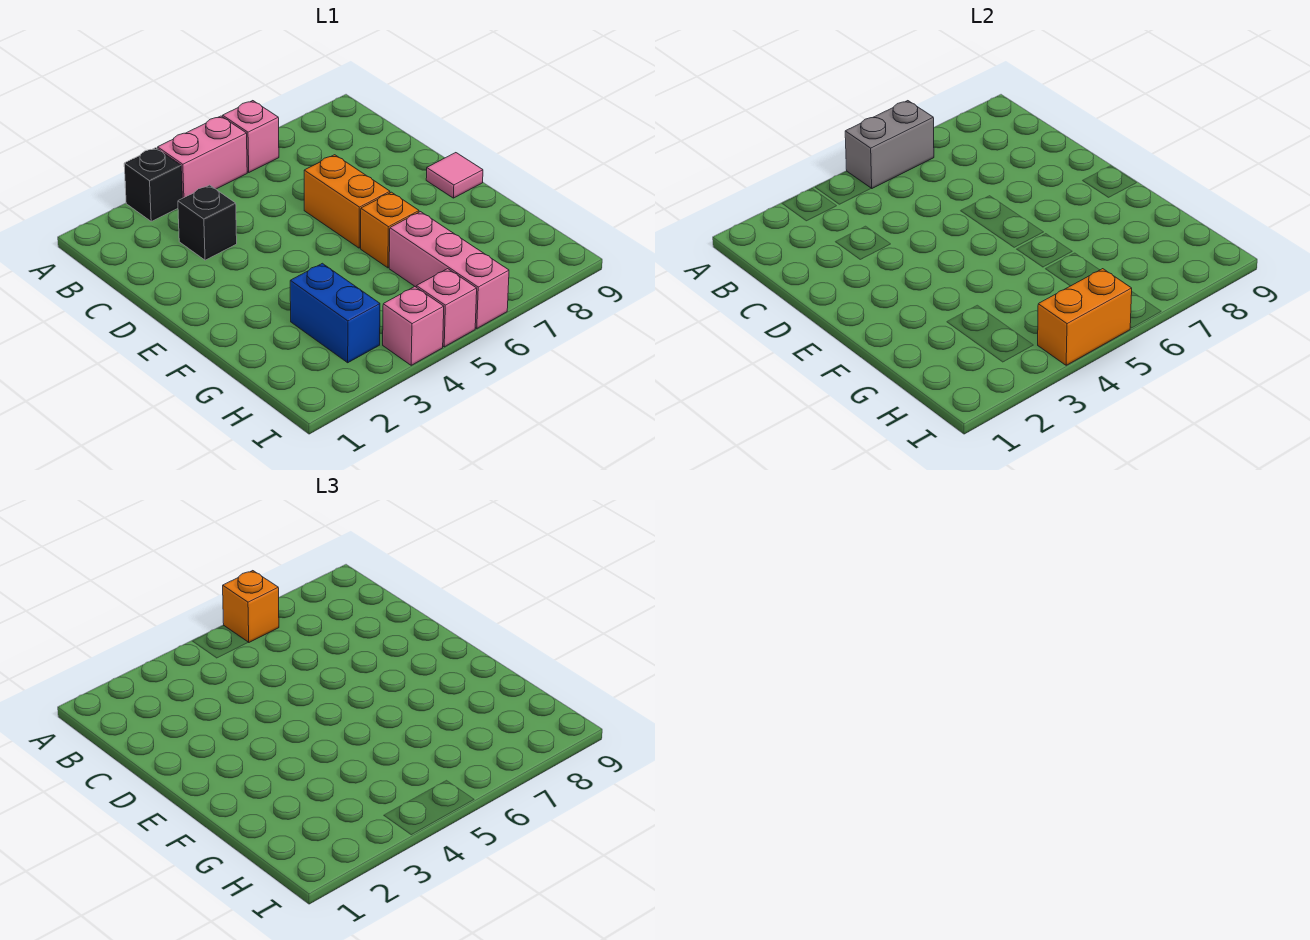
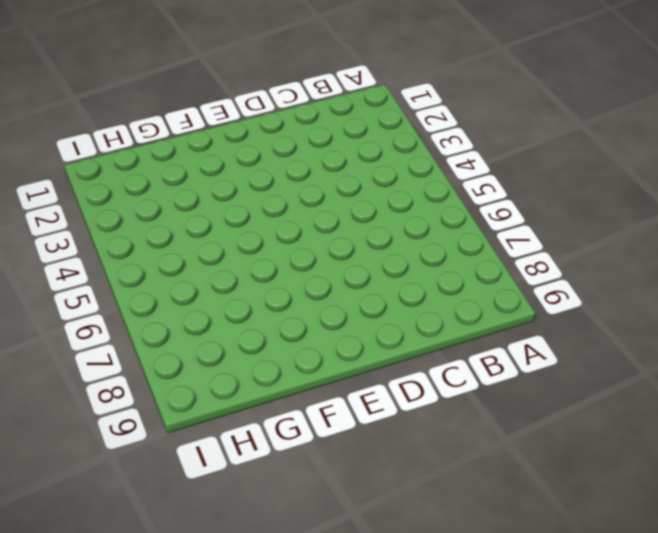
none -> black 1x1 brick [124,148,182,221]
none -> pink 1x2 brick [158,116,247,198]
none -> pink 1x1 brick [223,101,279,172]

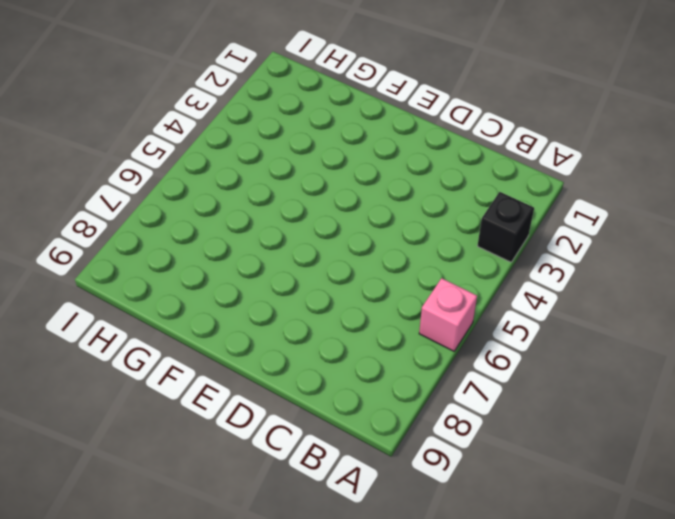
none -> pink 1x2 brick [158,116,247,198]
none -> black 1x1 brick [178,185,237,260]
none -> orange 1x2 brick [304,155,390,248]

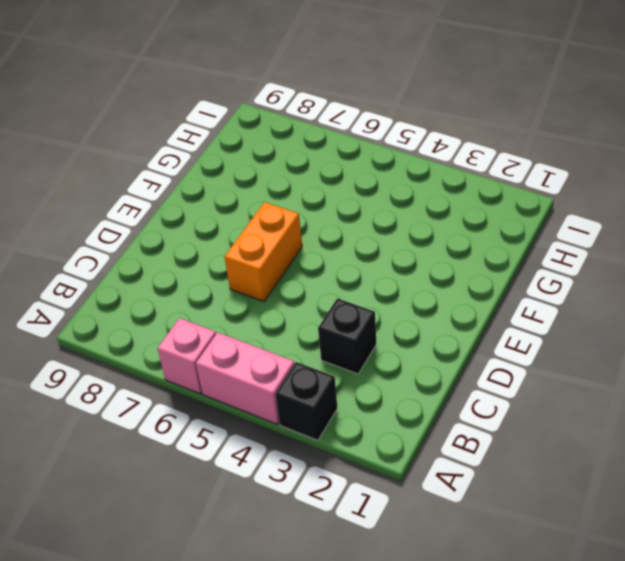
none -> pink 1x1 tile [426,153,483,198]
none -> orange 1x1 brick [361,192,419,268]
none -> blue 1x2 brick [290,263,380,363]

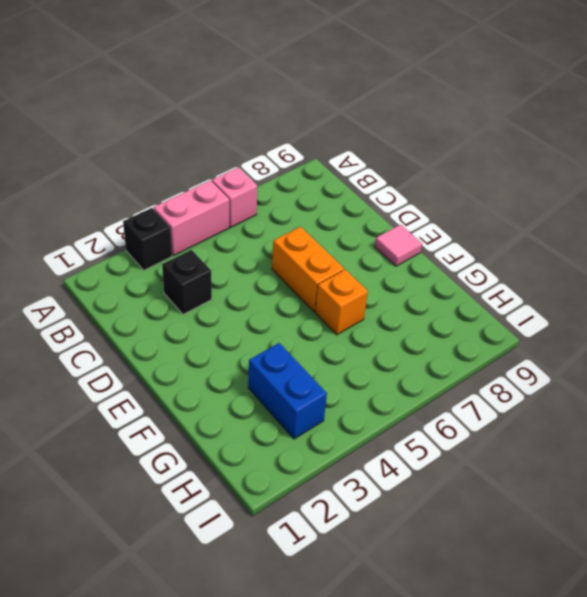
none -> pink 1x3 brick [389,212,509,329]
none -> pink 1x1 brick [383,286,444,365]
none -> pink 1x1 brick [416,269,477,347]

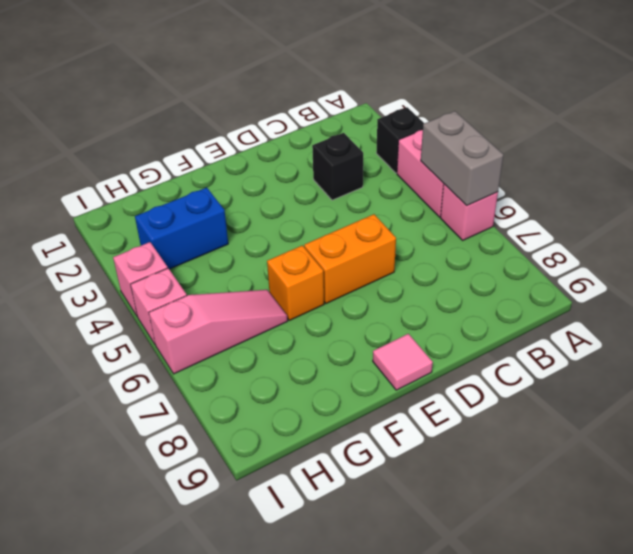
pink 1x3 slope [149,290,288,374] -> pink 1x3 brick [389,212,509,329]
none -> orange 1x2 brick [1038,269,1132,365]
none -> orange 1x1 brick [223,571,279,642]

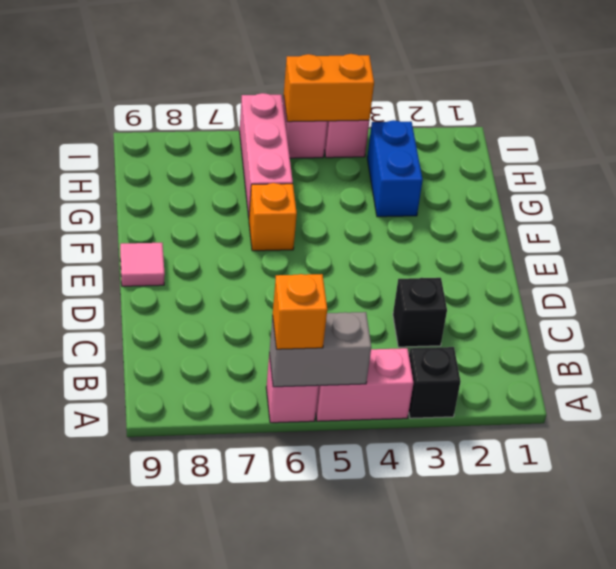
none -> orange 1x2 brick [304,155,390,248]

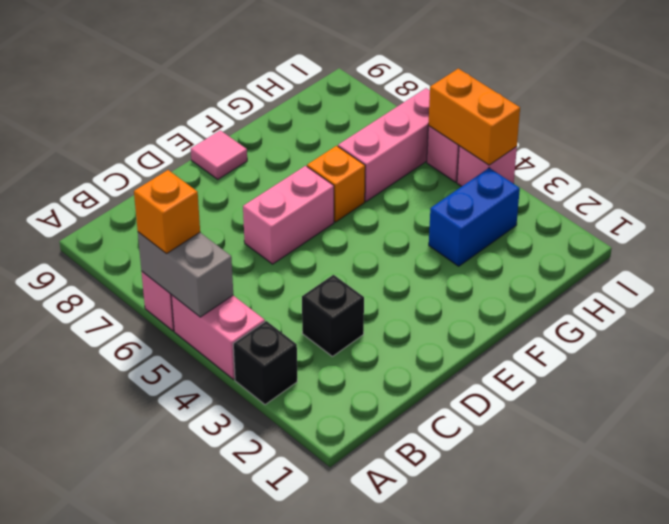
pink 1x2 brick [243,166,334,264] -> orange 1x2 brick [304,155,390,248]

